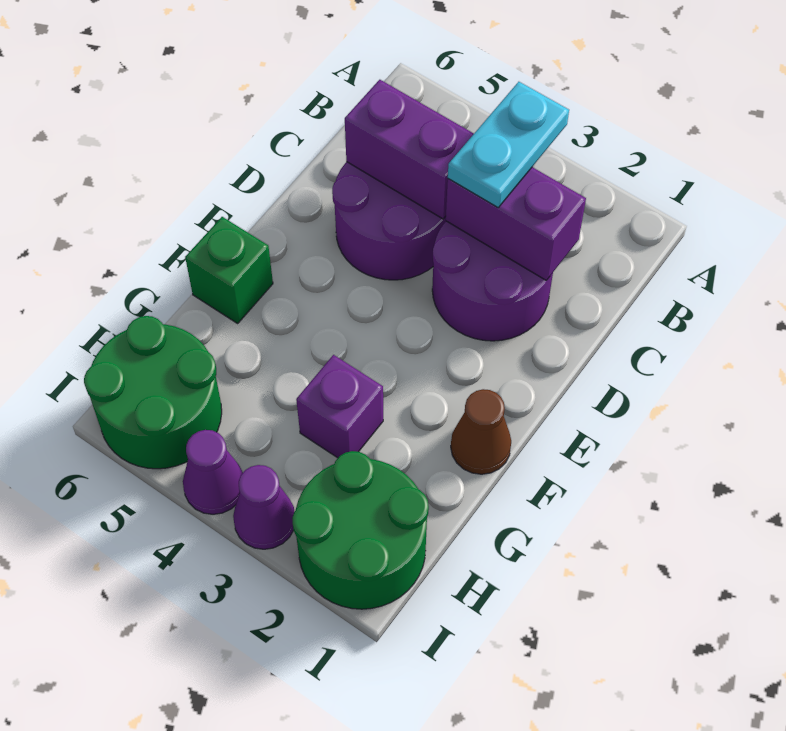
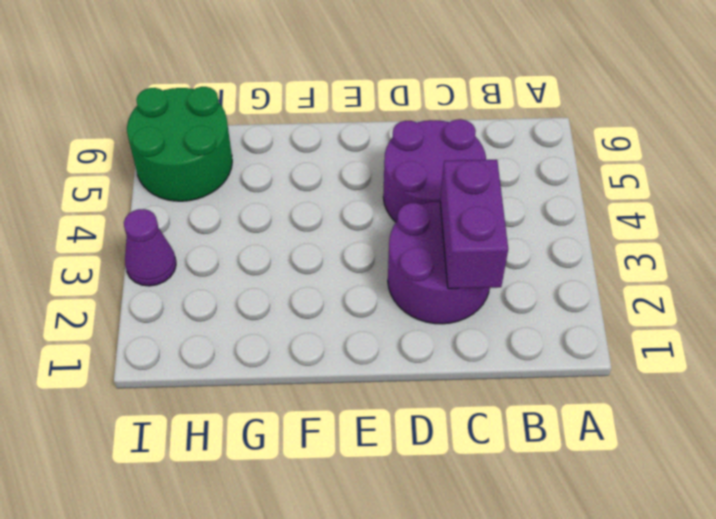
none -> brown 1x1 cone [451,389,511,474]
none -> green 1x1 brick [185,217,273,323]
none -> purple 1x1 brick [296,355,383,458]

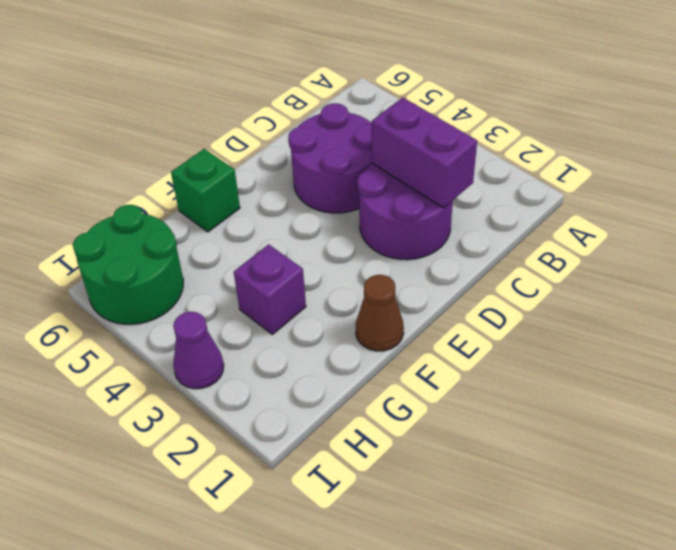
none -> green 2x2 round brick [292,451,429,609]
none -> purple 1x1 cone [183,430,243,514]
none -> purple 1x2 brick [345,80,474,219]

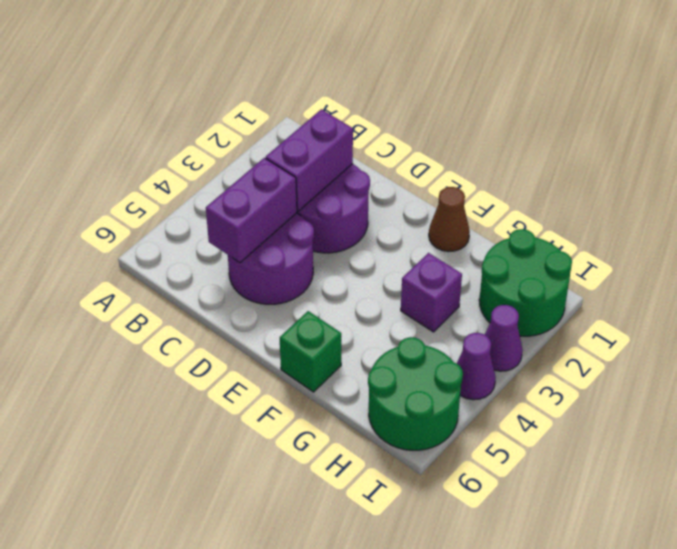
none -> cyan 1x2 plate [448,82,569,207]

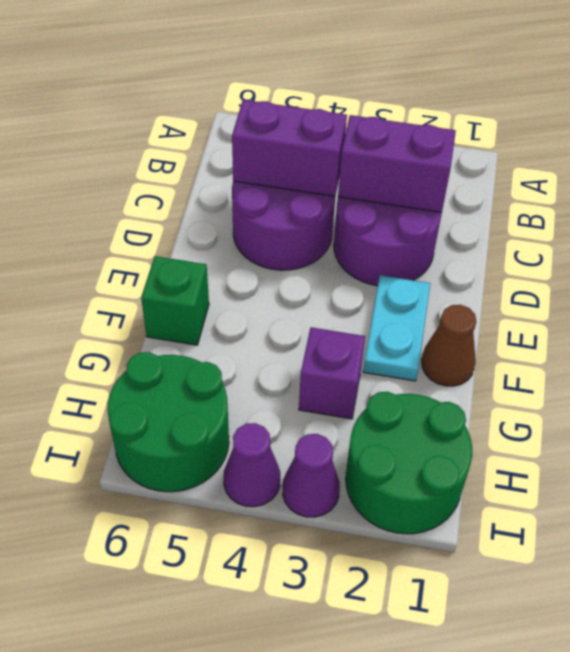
cyan 1x2 plate [363,275,430,381] -> cyan 1x2 plate moved to [448,82,569,207]

